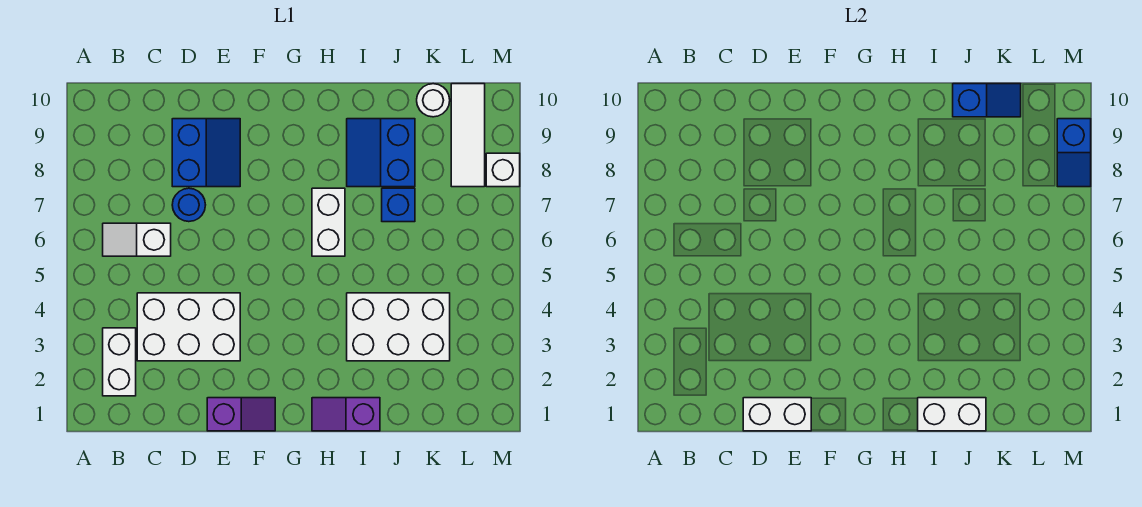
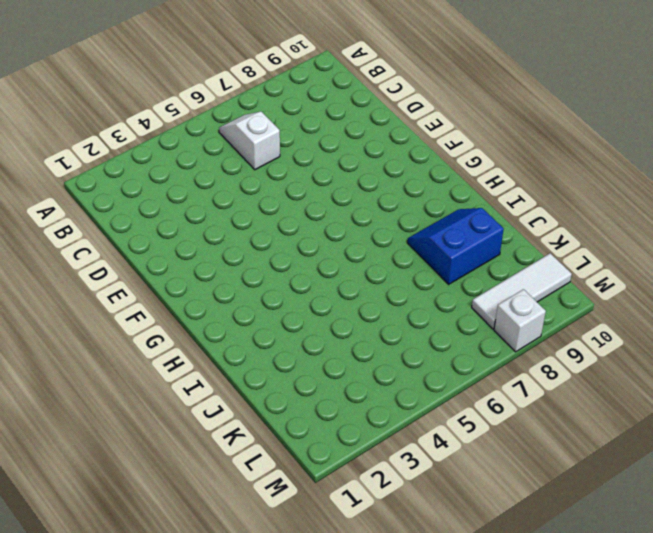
none -> white 1x2 brick [103,328,136,396]
none -> white 2x3 brick [137,293,240,361]
none -> blue 1x1 round brick [172,188,205,222]

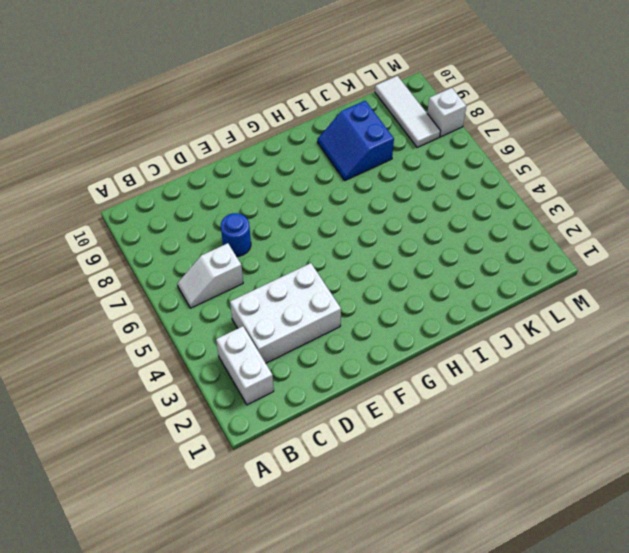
none -> blue 2x2 slope [172,119,240,187]
none -> purple 1x2 slope [207,398,275,431]
none -> purple 1x2 slope [312,398,380,431]

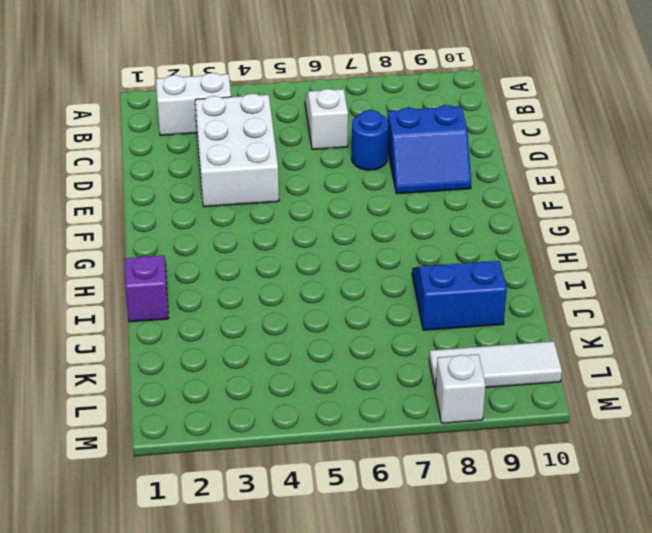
none -> purple 1x2 slope [207,398,275,431]
none -> white 1x2 brick [312,188,345,256]
none -> white 2x3 brick [347,293,450,361]

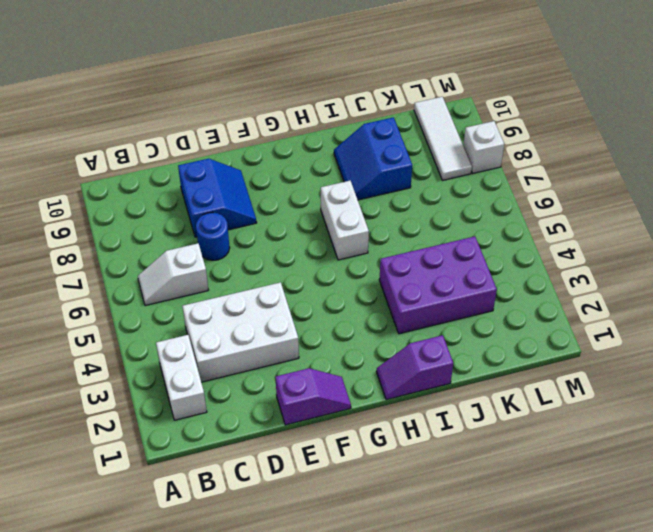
purple 2x3 brick [379,236,497,334] -> white 2x3 brick [347,293,450,361]
none -> blue 1x1 brick [382,188,415,222]
none -> white 1x1 round brick [417,84,450,117]
none -> white 1x2 brick [743,398,811,431]

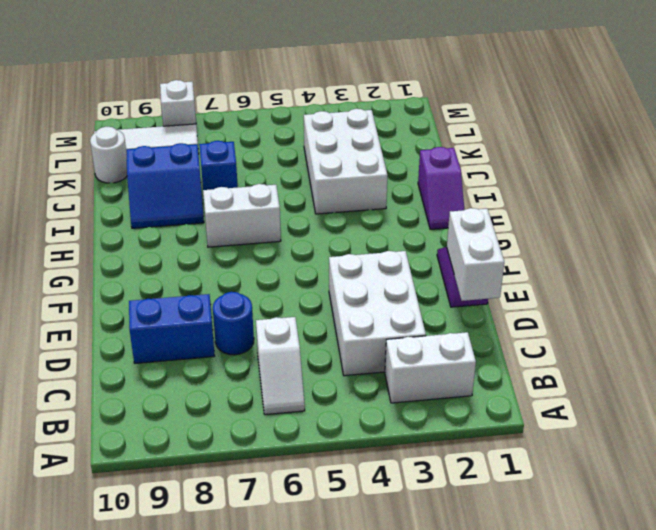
none -> white 1x2 brick [918,398,986,431]
none -> blue 1x2 slope [953,84,1021,117]
none -> blue 1x2 slope [1057,119,1091,187]

